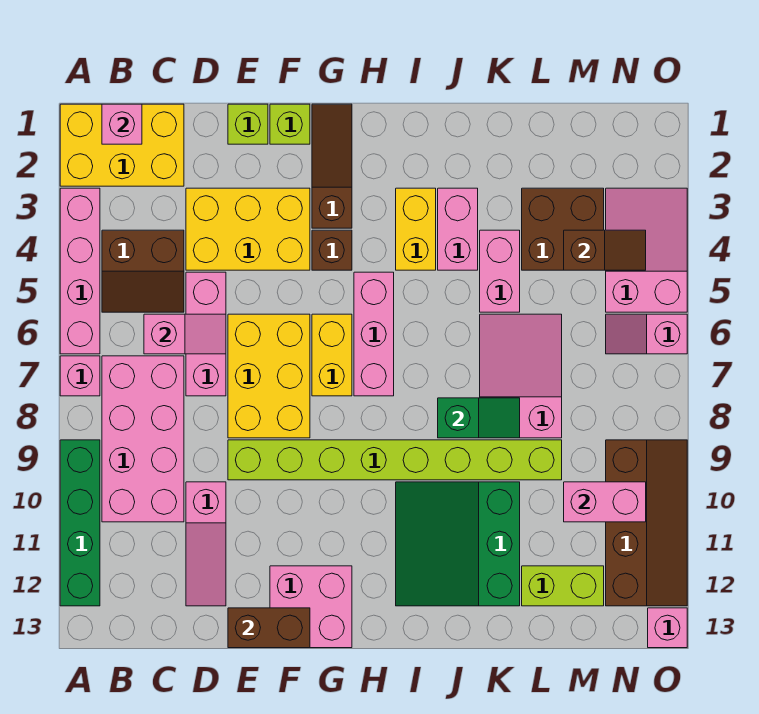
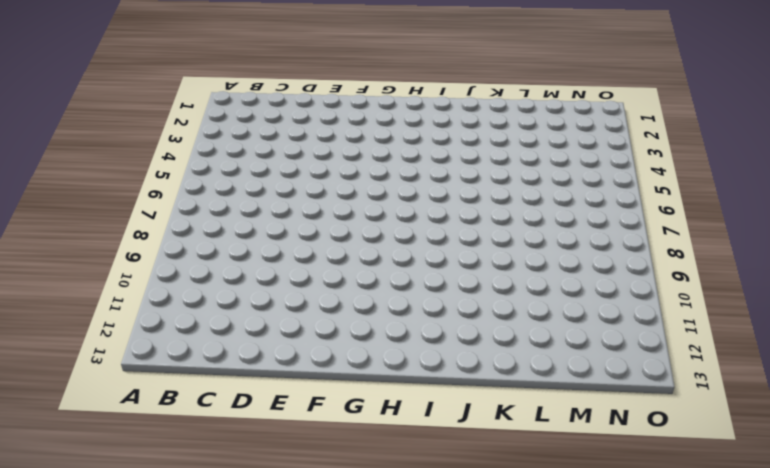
none -> yellow 2x3 brick [60,104,184,186]
none -> pink 1x4 brick [60,188,100,354]
none -> pink 1x1 brick [60,356,100,396]
none -> green 1x4 brick [60,440,100,606]

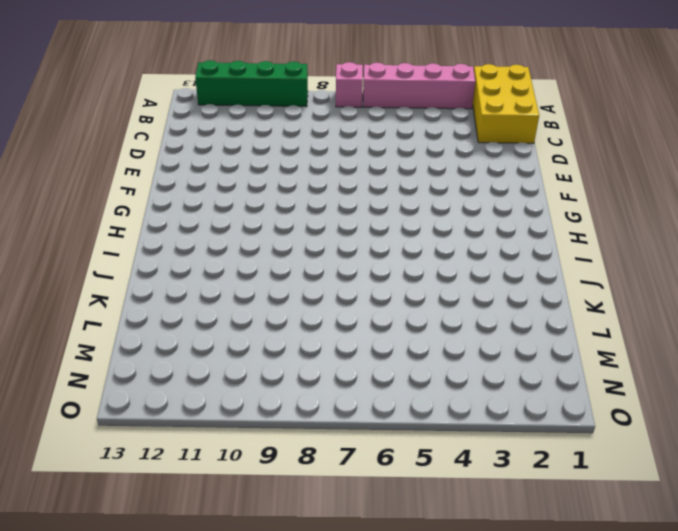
none -> brown 2x2 slope [102,230,184,312]
none -> pink 2x4 brick [102,356,184,522]
none -> yellow 2x3 brick [186,188,310,270]
none -> pink 1x3 brick [186,272,226,396]

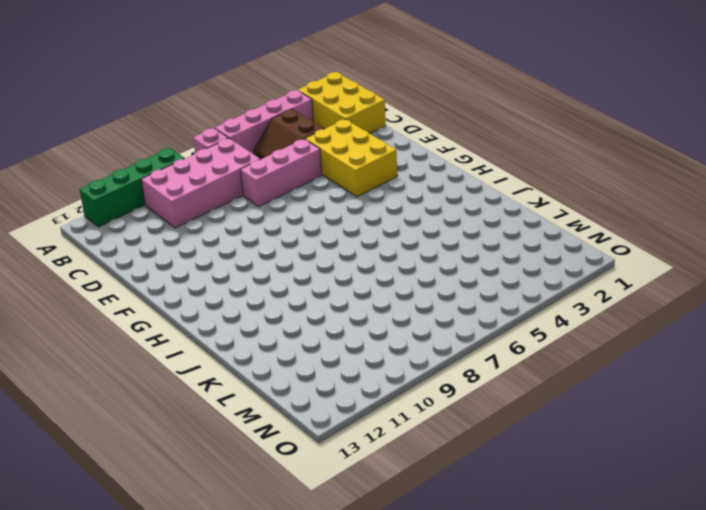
none -> pink 1x3 slope [186,482,226,606]
none -> lime 1x1 brick [228,104,268,144]
none -> yellow 2x3 brick [228,314,310,438]
none -> lime 1x8 brick [228,440,562,480]

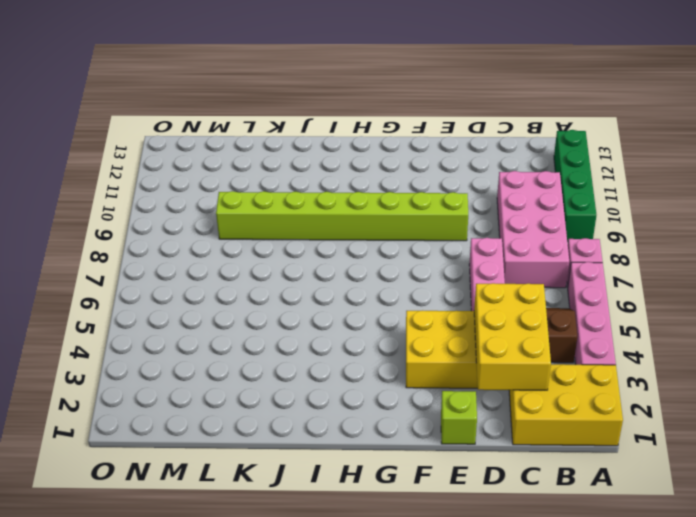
yellow 2x3 brick [474,283,551,390] -> yellow 2x3 brick moved to [228,314,310,438]
none -> pink 1x3 slope [186,482,226,606]
none -> lime 1x1 brick [270,104,310,144]
none -> pink 2x2 brick [270,566,352,648]
none -> brown 1x3 slope [312,104,352,228]

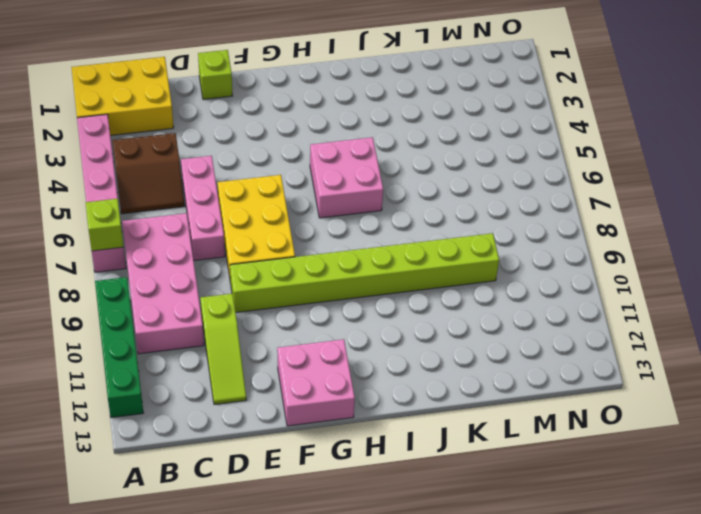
lime 1x1 brick [86,199,124,251] -> lime 1x1 brick moved to [270,104,310,144]
lime 1x3 slope [201,294,246,405] -> pink 1x3 slope [186,482,226,606]
pink 2x2 brick [310,137,383,218] -> pink 1x3 brick [354,272,394,396]
none -> yellow 2x3 brick [186,188,310,270]
none -> brown 1x3 slope [312,104,352,228]
none -> brown 1x1 brick [312,230,352,270]
none -> yellow 1x2 brick [312,314,352,396]

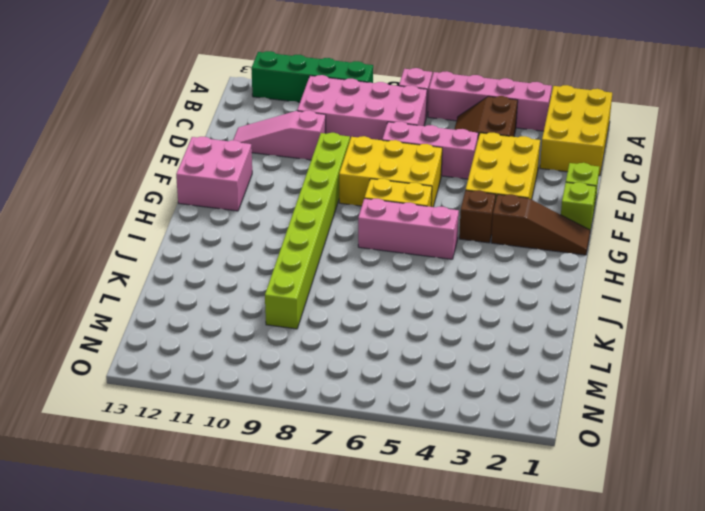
none -> yellow 1x2 brick [396,188,436,270]
none -> green 3x3 slope [396,482,520,606]
none -> pink 1x2 brick [438,188,478,270]
none -> pink 1x2 brick [480,230,520,312]

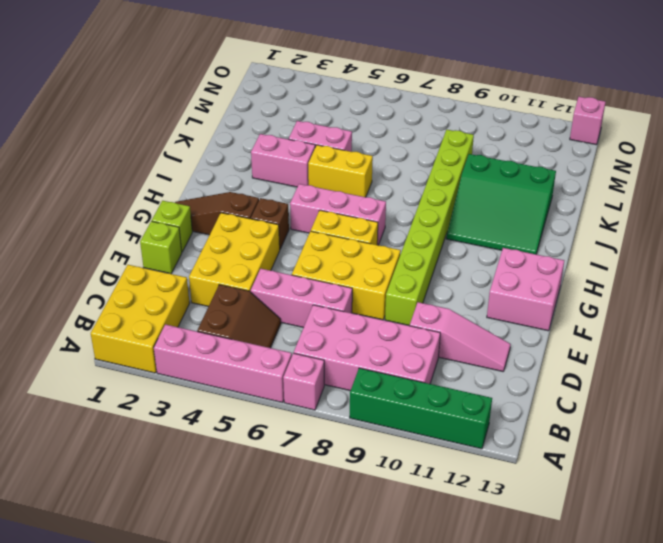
yellow 1x2 brick [308,145,373,197] -> yellow 1x2 brick moved to [396,188,436,270]
none -> pink 2x3 slope [480,314,562,438]
none -> brown 2x2 brick [522,188,604,270]
none -> lime 1x2 brick [522,566,604,606]
none -> pink 2x3 slope [606,188,687,312]

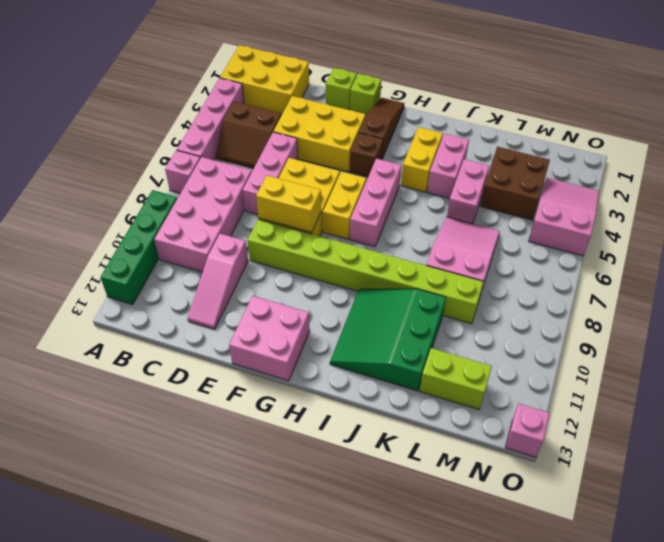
yellow 1x2 brick [256,175,321,233] -> none
none -> pink 1x2 slope [606,314,687,354]
none -> brown 2x4 slope [606,440,687,606]
none -> pink 1x1 brick [102,104,142,144]
none -> pink 1x2 slope [144,314,226,354]

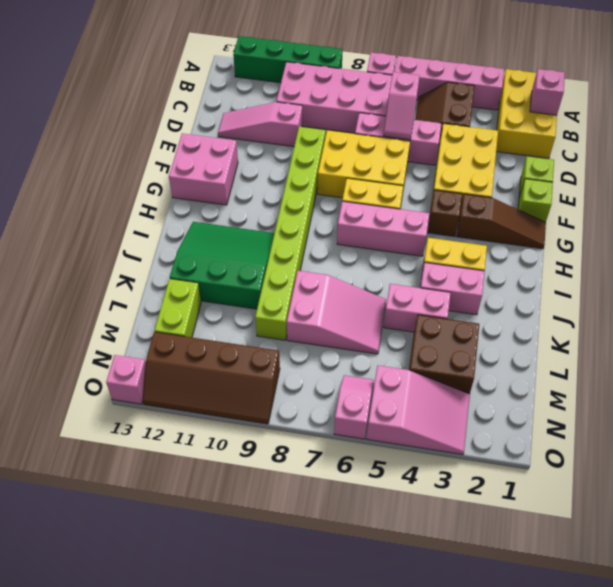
none -> brown 1x2 brick [228,608,310,648]
none -> green 1x2 slope [438,398,520,438]
none -> brown 1x2 slope [564,230,646,270]
none -> pink 1x2 brick [564,482,646,522]

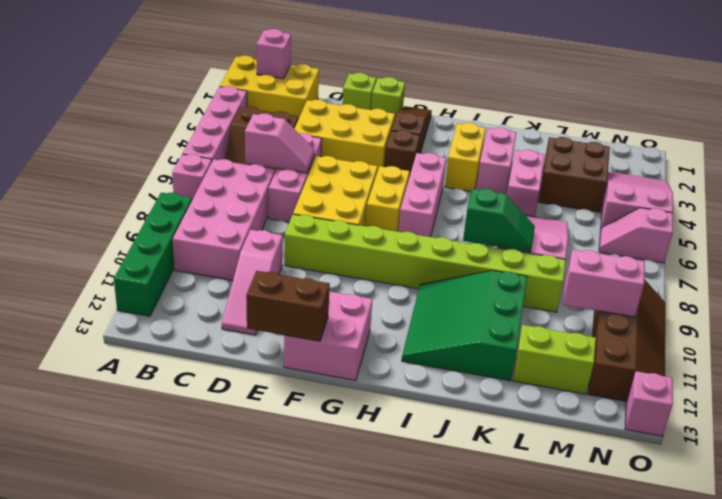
none -> brown 1x2 slope [564,230,646,270]

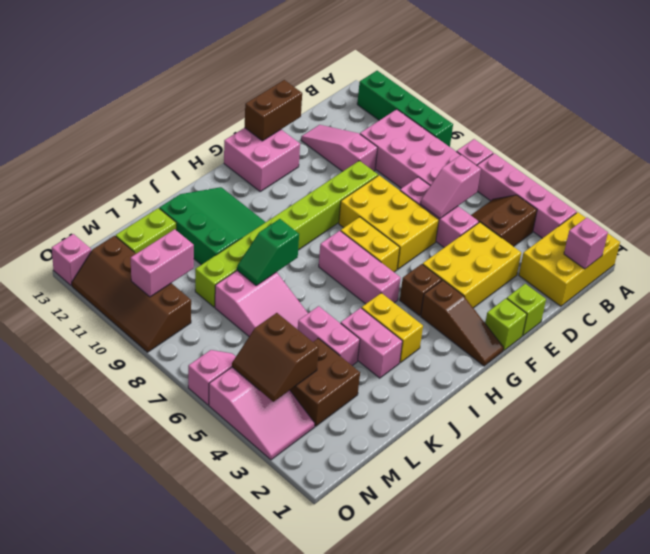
brown 2x2 slope [232,313,319,402] -> brown 1x2 slope [564,230,646,270]

